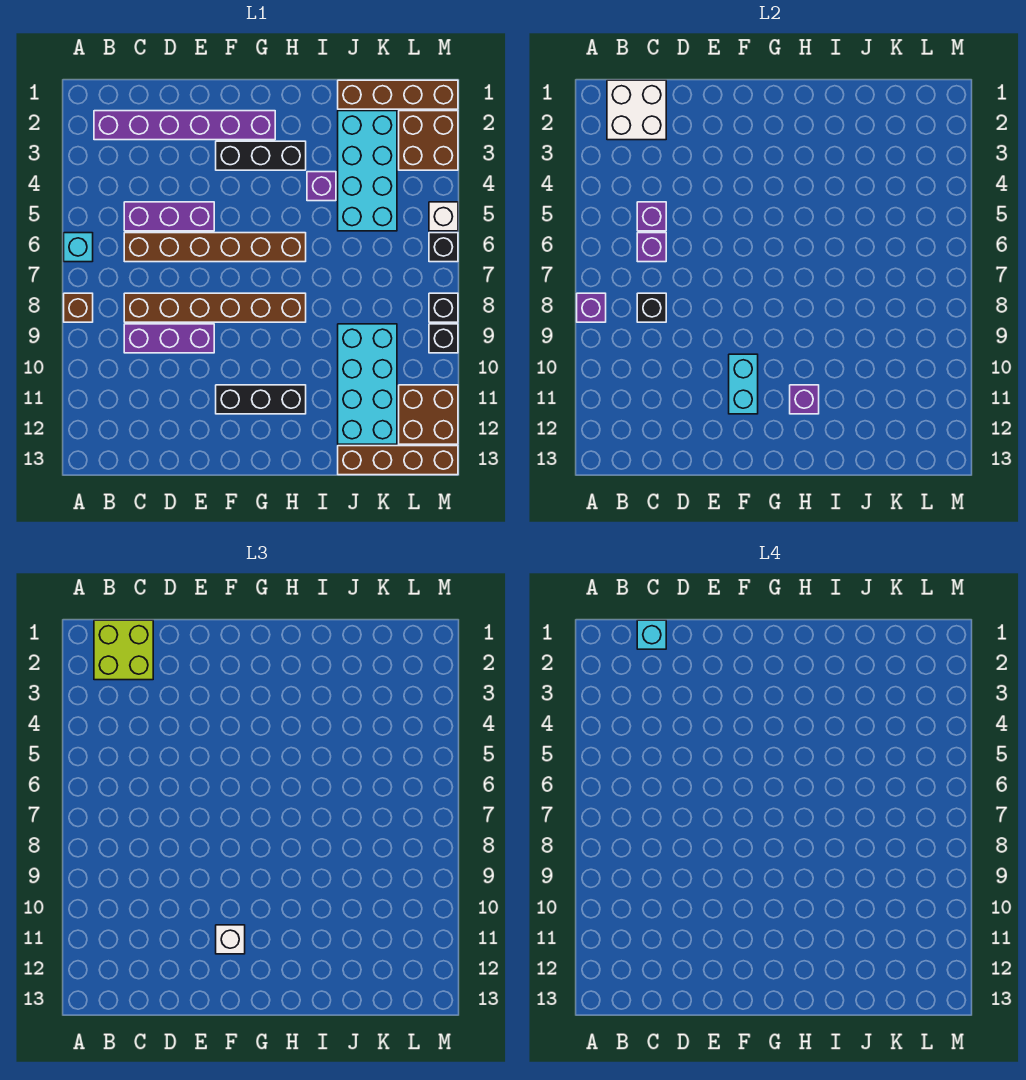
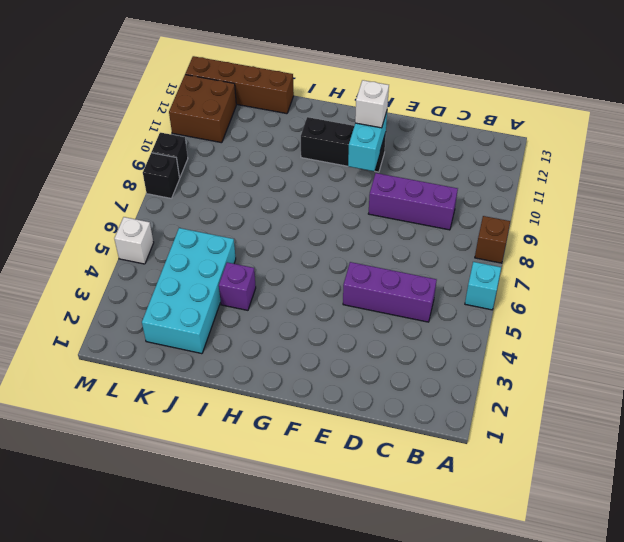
none -> purple 1x6 brick [94,111,275,140]
none -> brown 1x6 brick [124,233,306,262]
none -> brown 1x6 brick [124,293,306,322]
none -> black 1x3 brick [216,141,306,170]

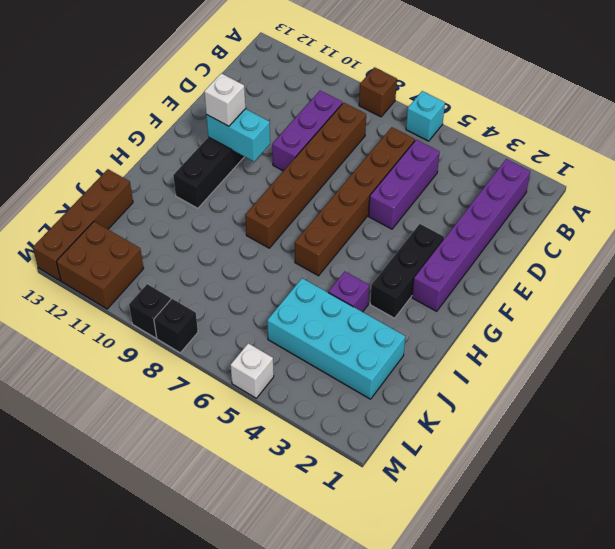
none -> brown 1x4 brick [338,80,458,109]
none -> cyan 2x4 brick [338,324,397,444]
none -> brown 2x2 brick [399,111,458,170]
none -> black 1x1 brick [429,233,458,262]

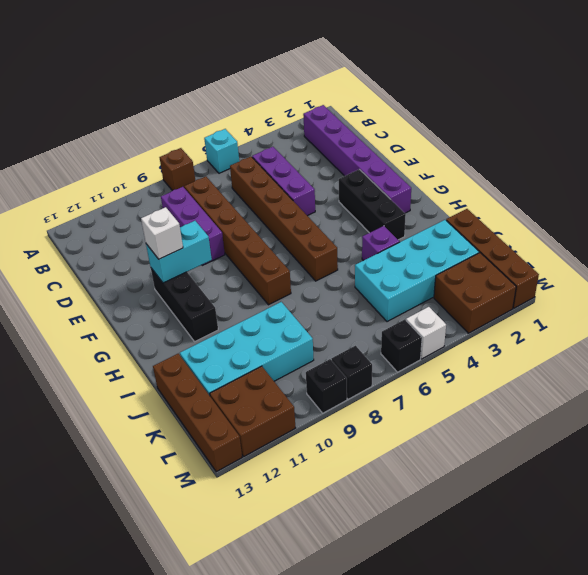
none -> purple 1x1 brick [577,293,606,322]
none -> white 2x2 brick [607,80,666,140]
none -> purple 1x1 brick [637,202,666,231]
none -> purple 1x1 brick [637,233,666,262]

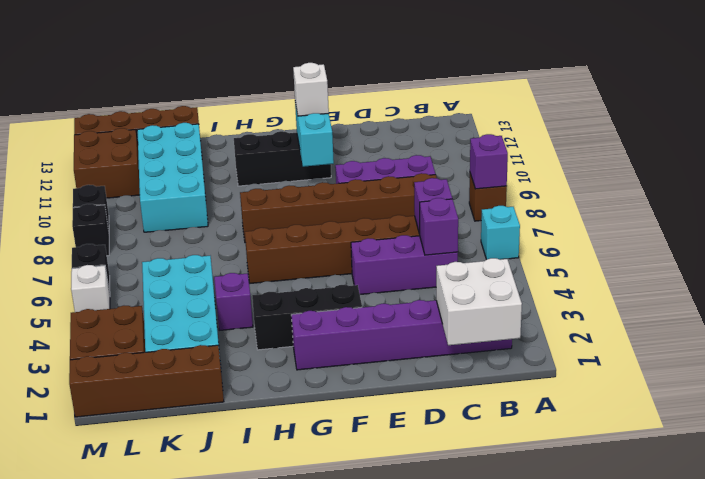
none -> black 1x1 brick [637,293,666,322]
none -> purple 1x1 brick [790,385,819,414]
none -> lime 2x2 brick [94,620,153,680]
none -> cyan 1x1 brick [637,620,666,649]

